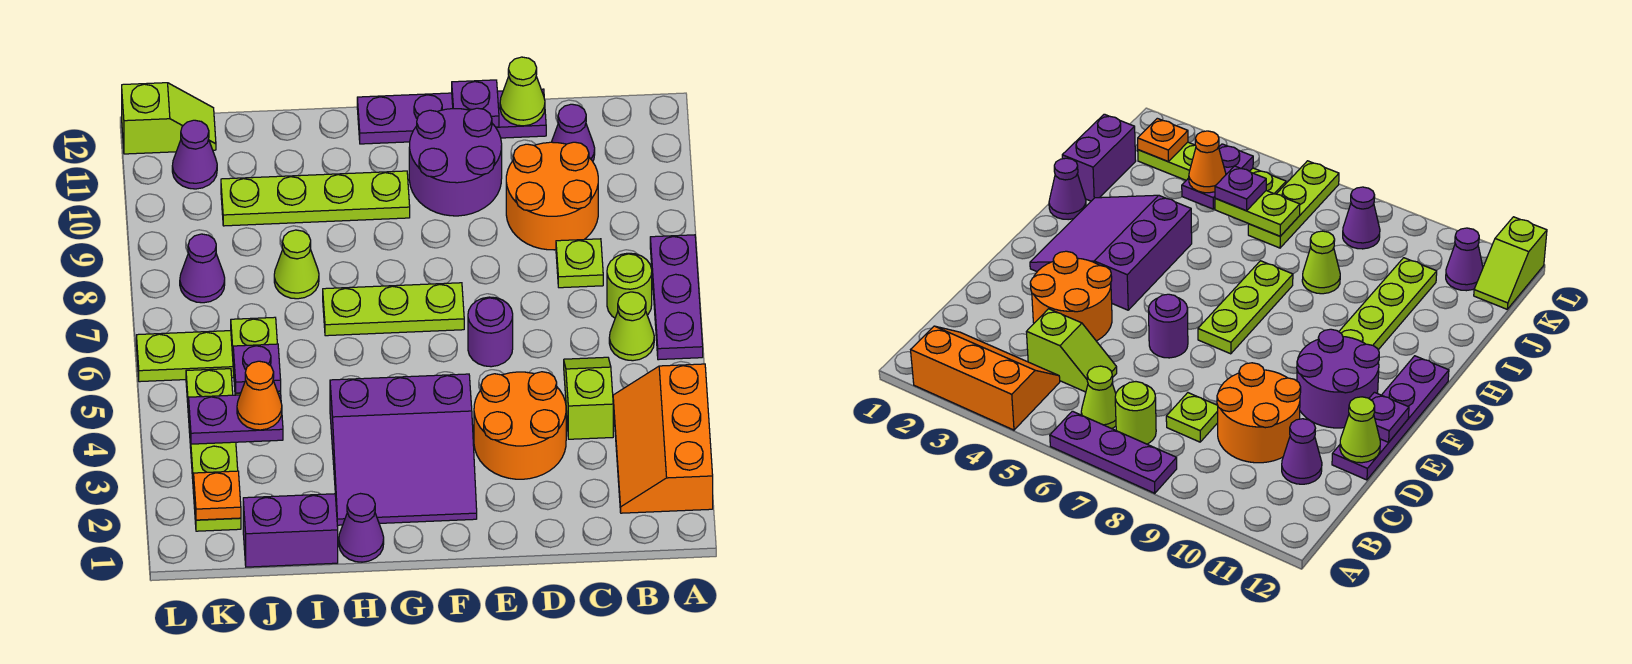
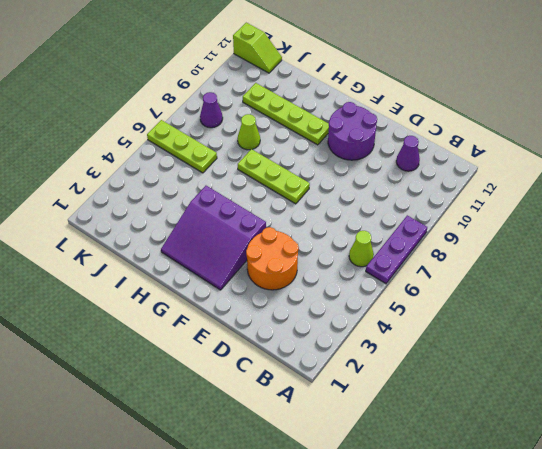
none -> orange 2x3 slope [613,364,713,513]
none -> lime 1x1 round brick [607,253,652,318]
none -> lime 1x2 slope [564,357,613,439]
none -> lime 1x1 plate [556,239,603,288]

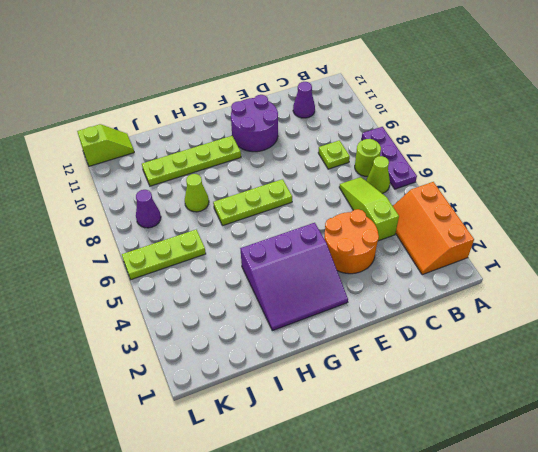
lime 1x3 slope [339,177,399,241] -> lime 1x2 slope [564,357,613,439]
none -> orange 2x2 round brick [506,142,598,250]
none -> purple 1x4 plate [357,89,546,144]
none -> purple 1x1 round brick [468,297,513,367]
none -> purple 1x1 cone [339,494,384,562]

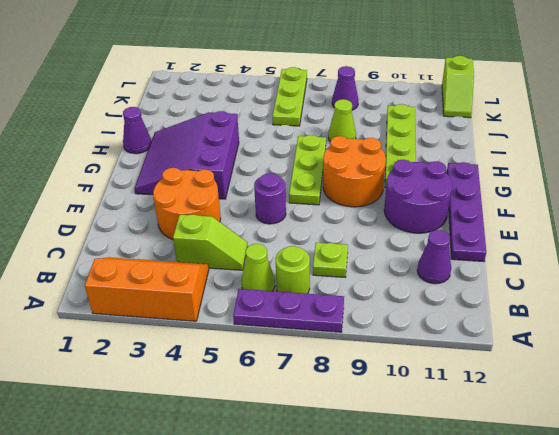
orange 2x2 round brick [323,136,386,207] -> orange 2x2 round brick moved to [506,142,598,250]
none -> purple 1x2 brick [243,494,338,567]
none -> lime 1x4 plate [186,369,241,531]
none -> purple 1x1 cone [172,120,217,189]
none -> lime 1x1 cone [500,57,545,126]

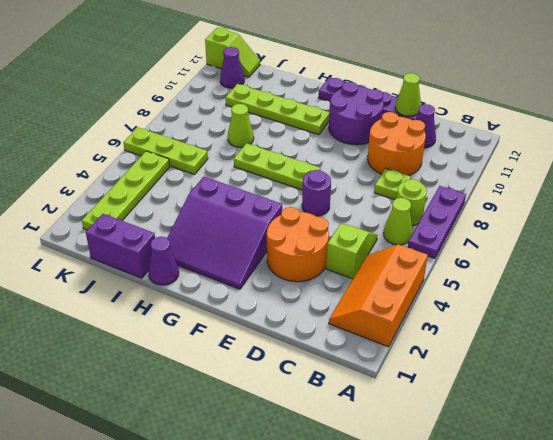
none -> purple 1x1 cone [180,234,225,303]
none -> purple 1x1 plate [452,80,499,127]
none -> purple 1x2 plate [189,393,283,444]
none -> lime 1x2 plate [231,317,281,395]

